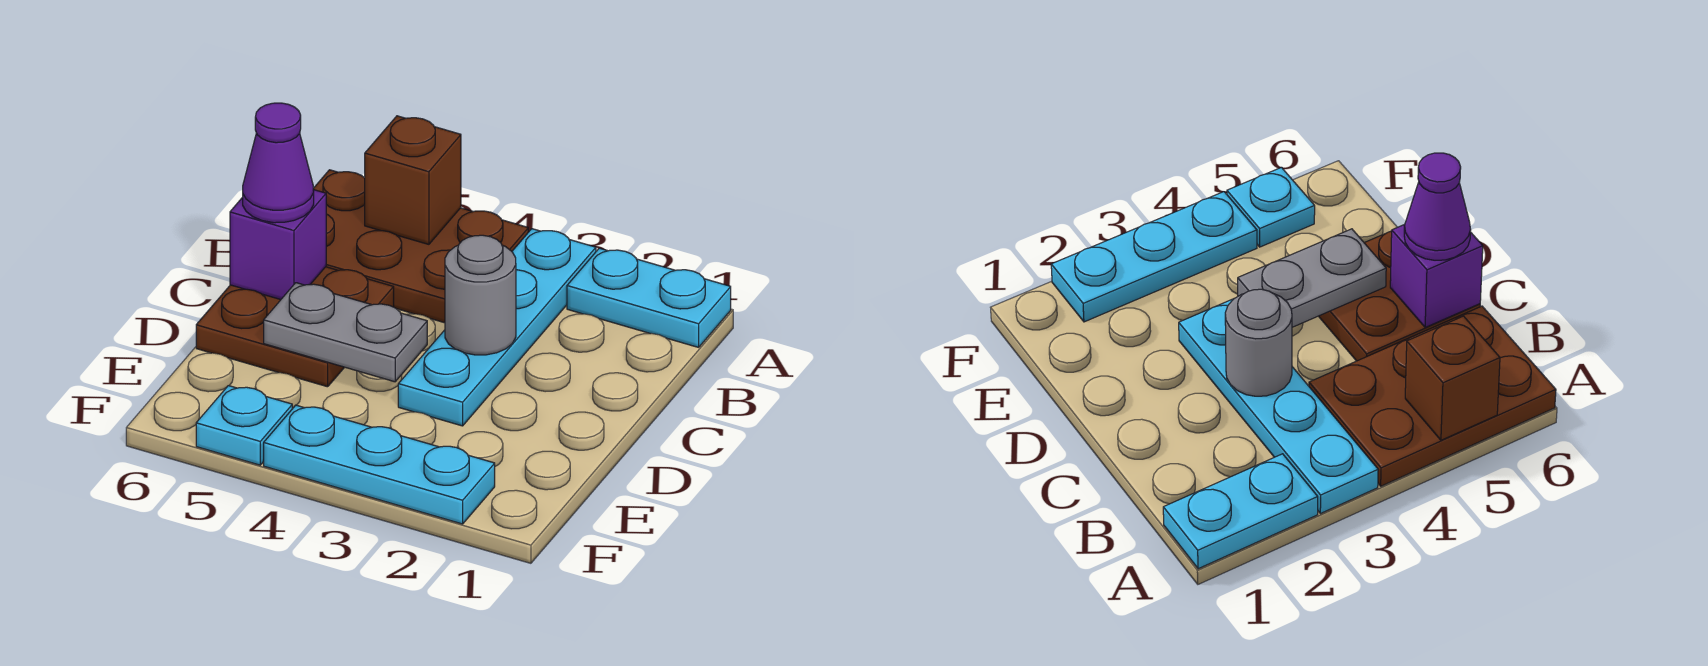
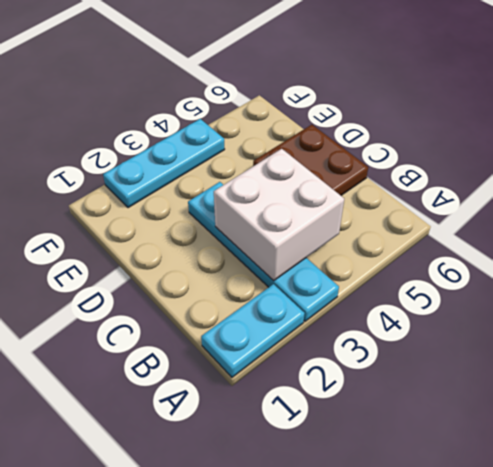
white 2x2 brick [214,149,344,281] -> grey 1x1 round brick [445,235,516,355]
none -> brown 2x3 plate [313,170,528,323]
none -> cyan 1x1 plate [196,386,292,465]

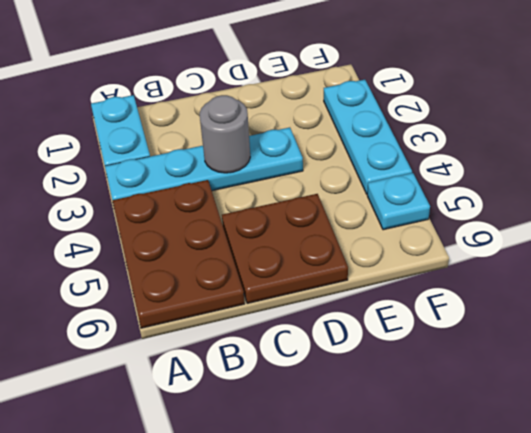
none -> brown 1x1 brick [365,116,461,244]
none -> purple 1x1 brick [230,190,326,300]

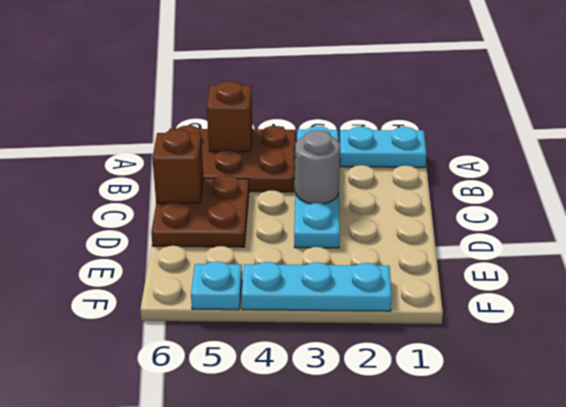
brown 1x1 brick [152,129,203,203] -> purple 1x1 brick [230,190,326,300]
none -> grey 1x2 plate [264,283,427,382]
none -> purple 1x1 cone [243,103,314,223]

